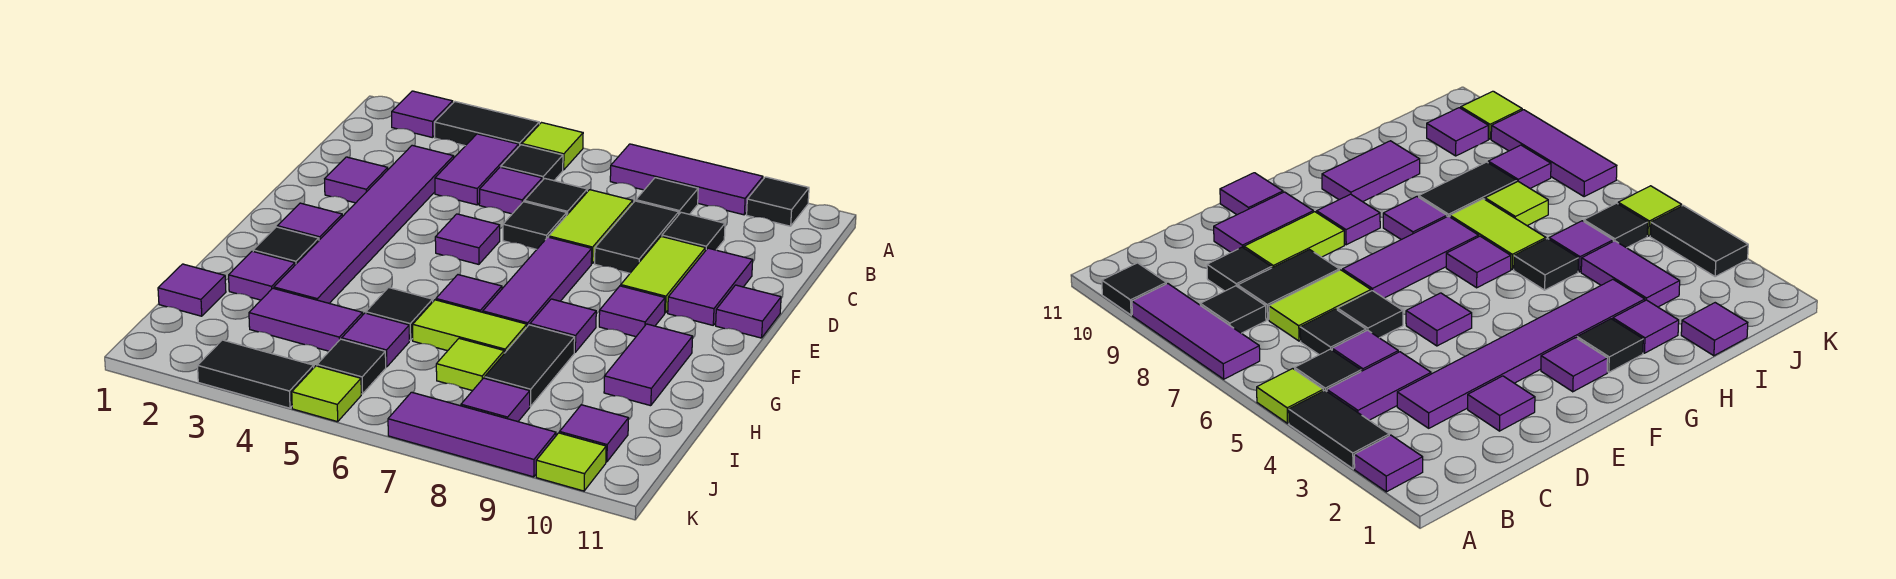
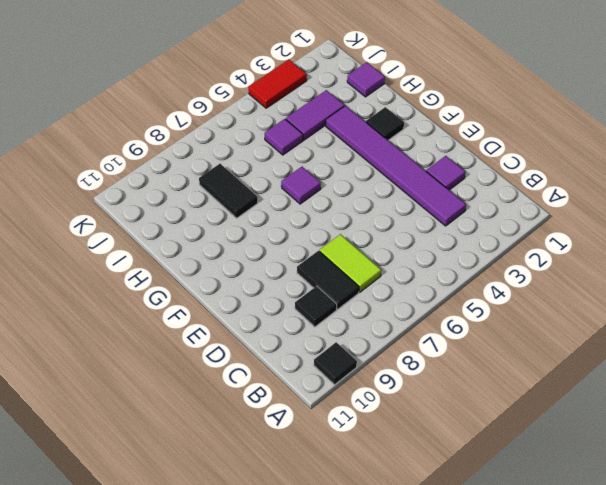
red 1x2 tile [248,60,307,108] -> black 1x2 tile [198,340,314,408]
none -> purple 1x1 tile [392,91,453,138]
none -> black 1x2 tile [435,102,539,146]
none -> lime 1x1 tile [522,123,583,170]
none -> purple 1x3 tile [610,144,763,215]

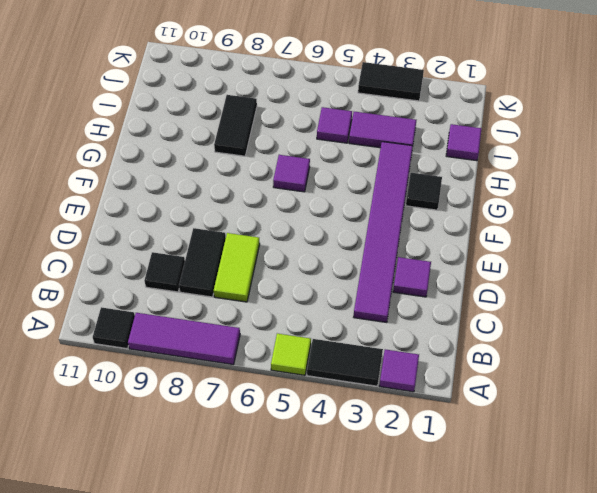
none -> purple 1x2 tile [435,134,519,205]
none -> black 1x1 tile [501,145,563,181]
none -> black 1x1 tile [636,178,698,214]
none -> purple 1x1 tile [479,167,542,214]

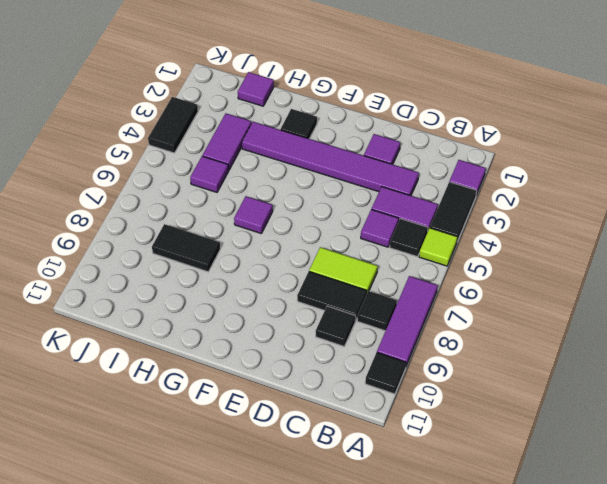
none -> black 1x1 tile [524,178,587,215]
none -> black 1x1 tile [503,202,567,249]
none -> lime 1x2 tile [621,236,705,313]
none -> purple 1x2 tile [668,248,753,325]

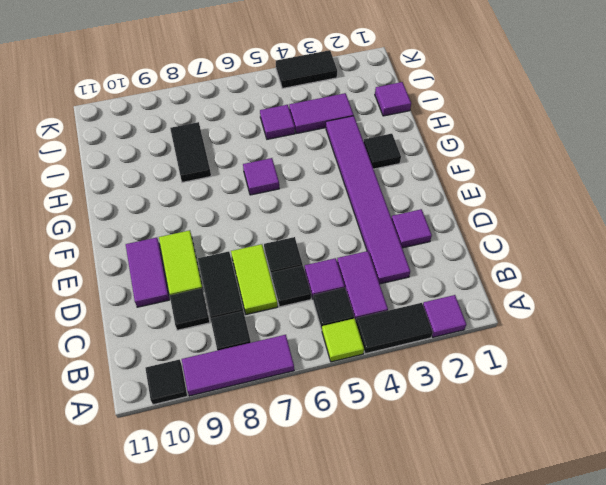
none -> purple 1x1 tile [435,214,500,264]
none -> purple 1x3 tile [483,237,592,327]
none -> purple 1x1 tile [716,285,781,338]
none -> purple 1x1 tile [278,203,342,240]

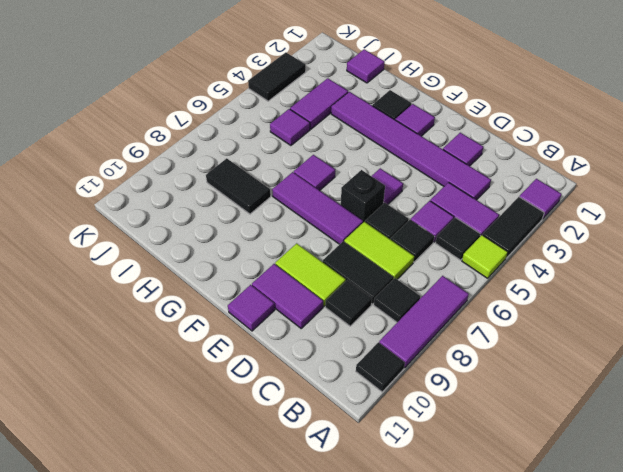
black 1x1 brick [341,170,385,222] -> none
none -> purple 1x1 tile [599,286,665,337]
none -> purple 1x1 tile [530,299,596,352]
none -> purple 1x2 tile [604,324,693,406]
none -> purple 1x1 tile [229,251,295,300]

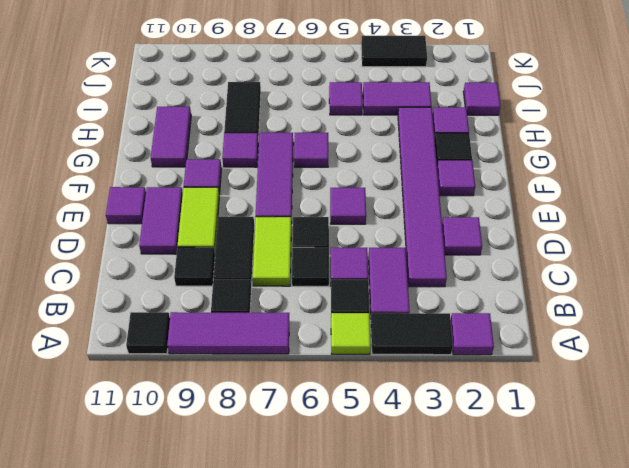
none -> black 1x1 tile [366,288,433,341]
none -> lime 1x2 tile [413,300,527,353]
none -> lime 1x1 tile [436,338,504,391]
none -> black 1x1 tile [317,339,386,394]

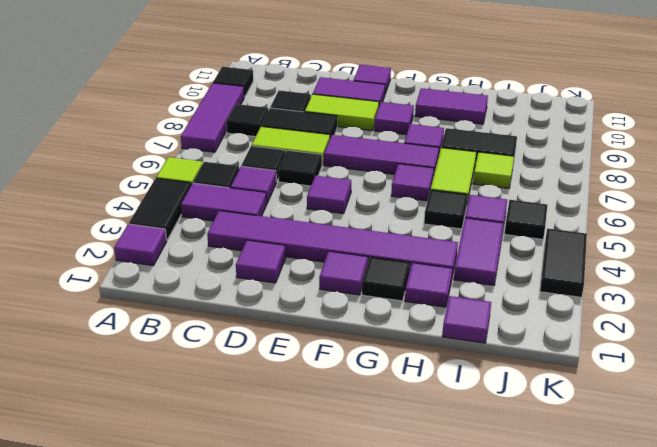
none -> purple 1x1 tile [461,378,530,422]
none -> purple 1x1 tile [560,405,629,462]
none -> lime 1x1 tile [292,366,361,422]
none -> purple 1x3 tile [388,392,556,477]

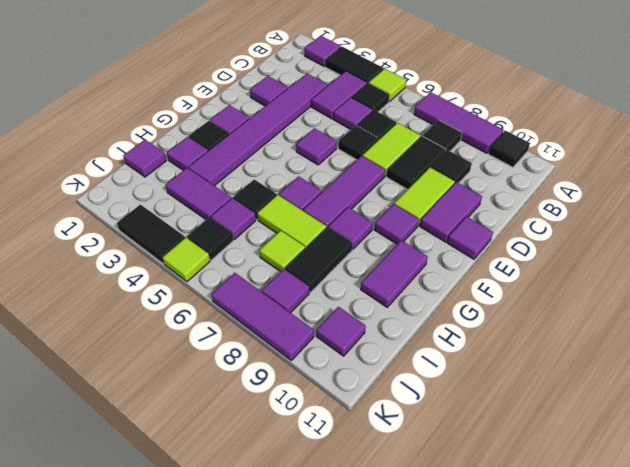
none -> lime 1x1 tile [536,433,606,491]

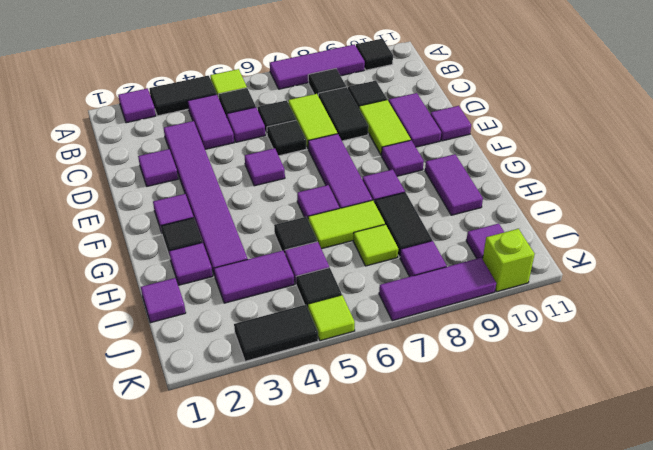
lime 1x1 brick [483,229,535,292] -> lime 1x1 tile [536,433,606,491]

